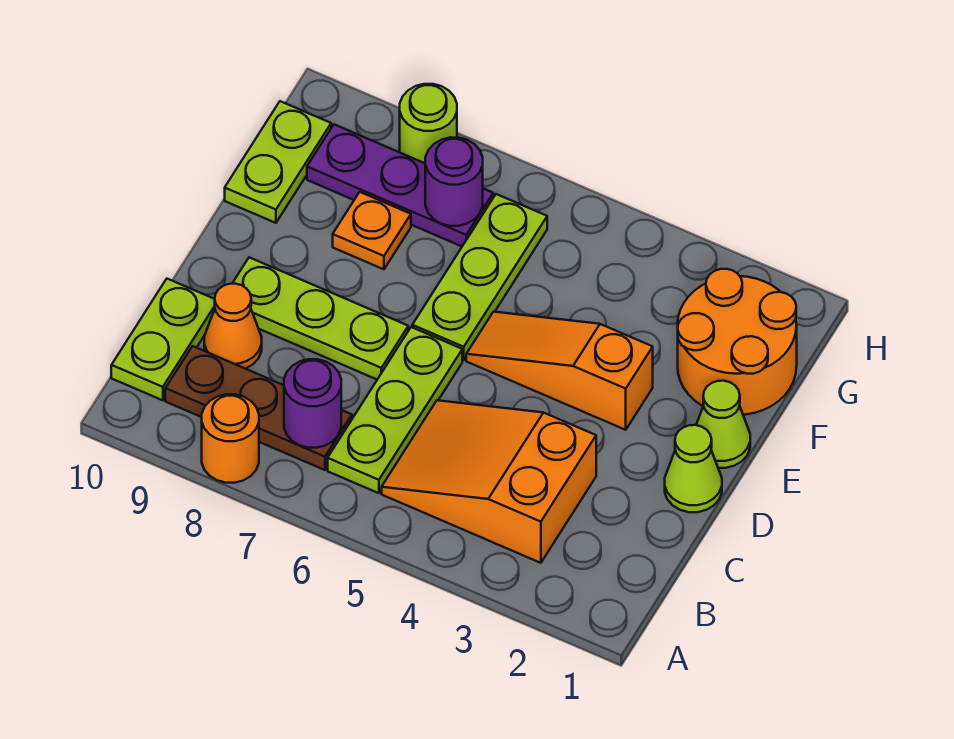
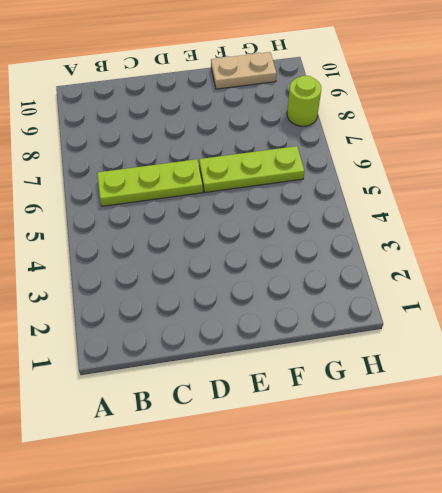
tan 1x2 plate [211,52,277,89] -> lime 1x2 plate [225,101,331,223]
none -> orange 1x1 round brick [202,394,259,483]
none -> orange 2x3 slope [382,400,596,563]
none -> brown 1x3 plate [165,346,352,470]

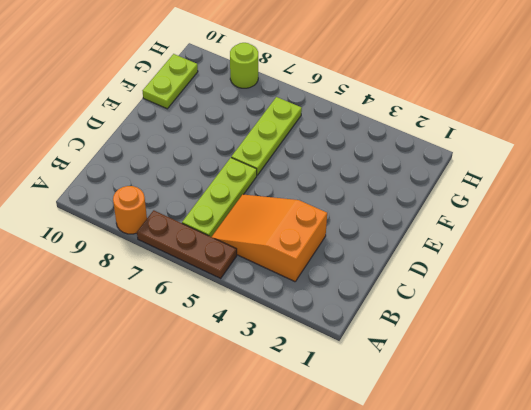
brown 1x3 plate [137,210,237,278] -> brown 1x3 plate moved to [165,346,352,470]
none -> lime 1x2 plate [111,279,215,400]
none -> orange 1x1 cone [204,284,262,369]
none -> lime 1x1 cone [665,425,722,512]

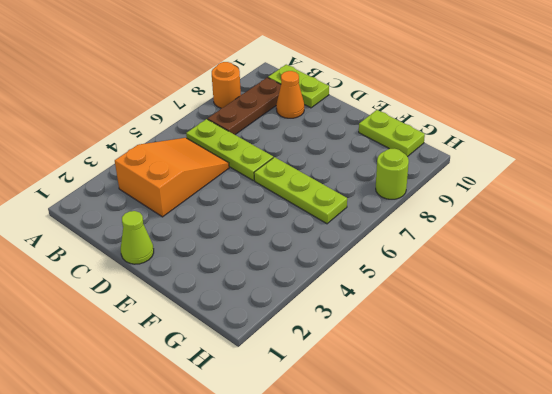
none -> lime 1x3 plate [232,257,408,379]
none -> lime 1x1 cone [696,381,750,468]
none -> orange 1x3 slope [466,312,653,430]

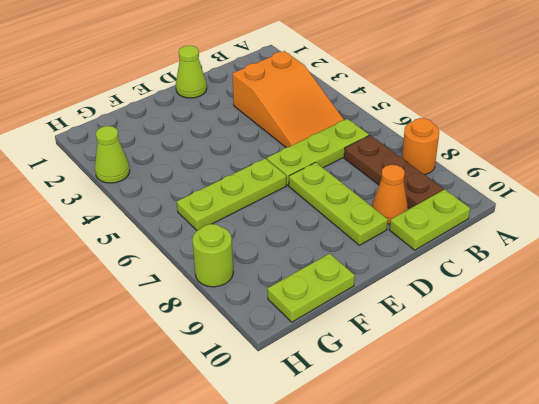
lime 1x1 cone [95,126,130,183] -> lime 1x1 cone moved to [696,381,750,468]
none -> orange 1x3 slope [466,312,653,430]
none -> orange 2x2 round brick [678,269,797,415]
none -> orange 1x1 plate [333,192,411,269]

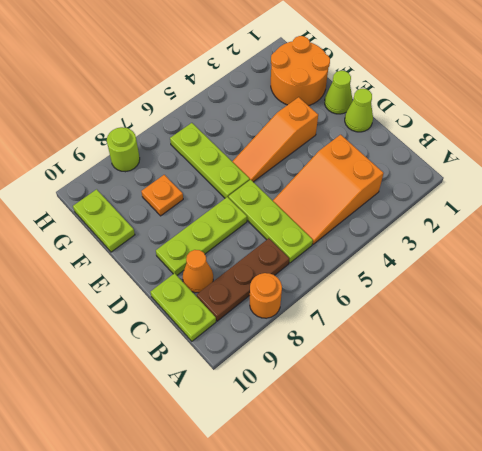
none -> purple 1x3 plate [307,125,493,246]
none -> purple 1x1 round brick [284,359,341,448]
none -> purple 1x1 round brick [425,137,483,226]

